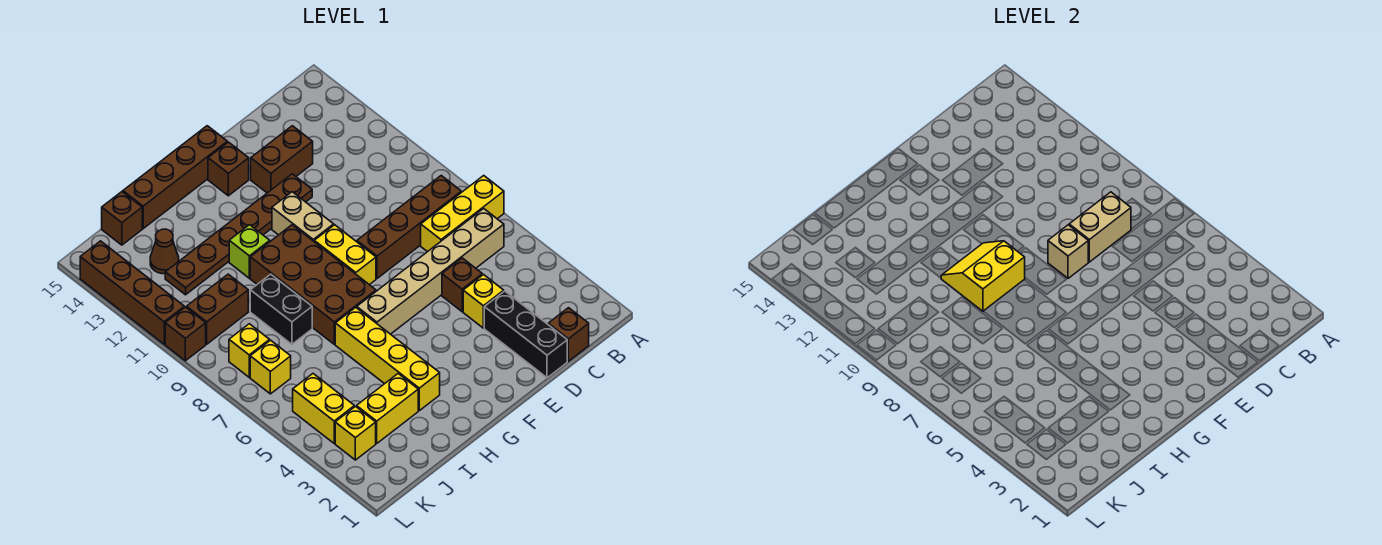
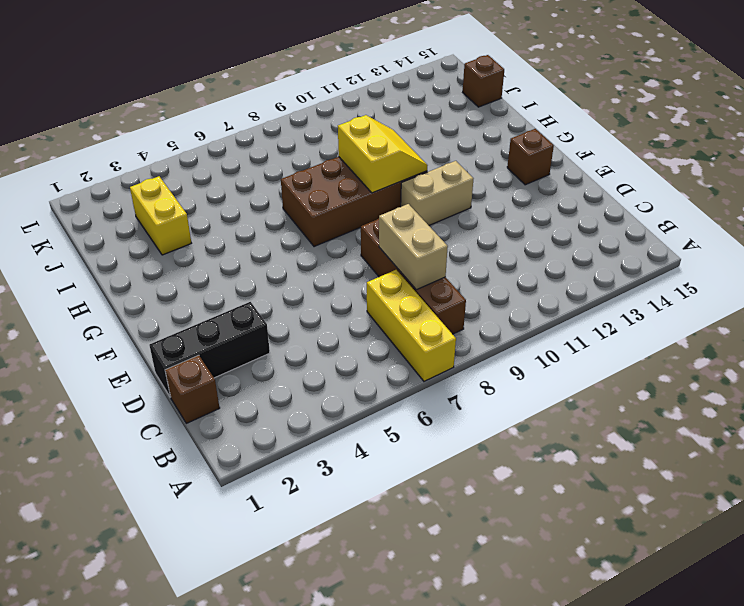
none -> tan 1x6 brick [357,209,504,334]
none -> yellow 1x1 brick [463,275,504,328]
none -> brown 1x1 brick [442,258,482,312]
none -> brown 1x2 brick [251,126,313,193]

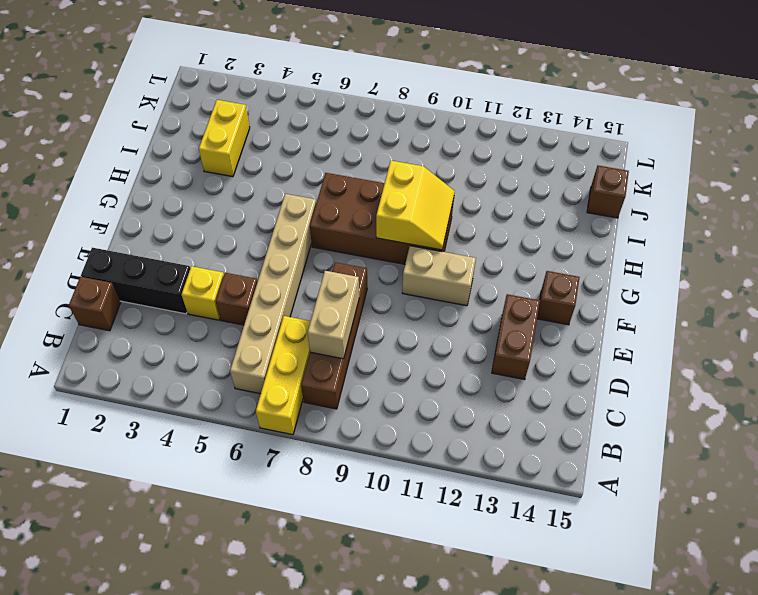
none -> brown 1x6 plate [165,174,312,295]
none -> yellow 1x2 brick [314,225,376,285]
none -> brown 1x4 brick [123,126,227,229]
none -> yellow 1x4 brick [335,307,440,411]

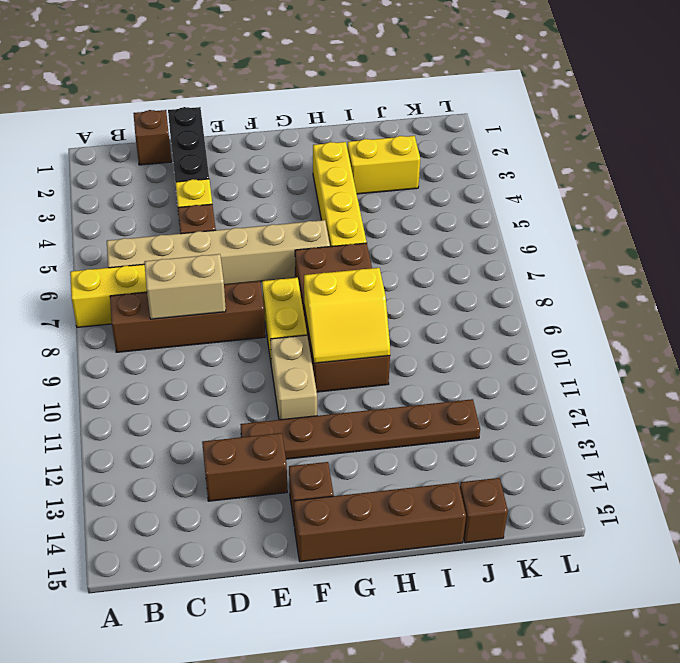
none -> lime 1x1 brick [229,225,270,278]
none -> black 1x2 brick [250,274,312,344]
none -> brown 1x2 brick [187,274,248,344]
none -> brown 1x1 cone [150,229,179,274]

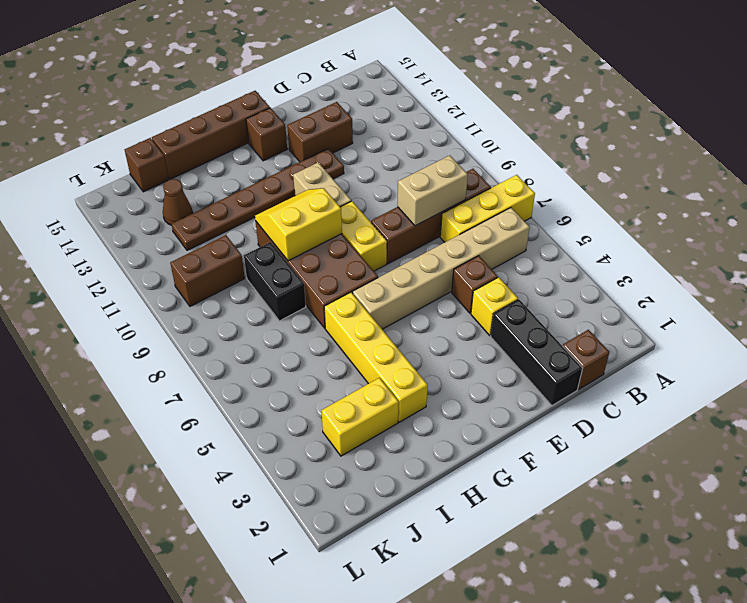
none -> lime 1x1 brick [229,225,270,278]
none -> yellow 1x1 brick [335,407,376,460]
none -> yellow 1x2 brick [293,374,354,443]
none -> yellow 1x1 brick [250,340,291,394]

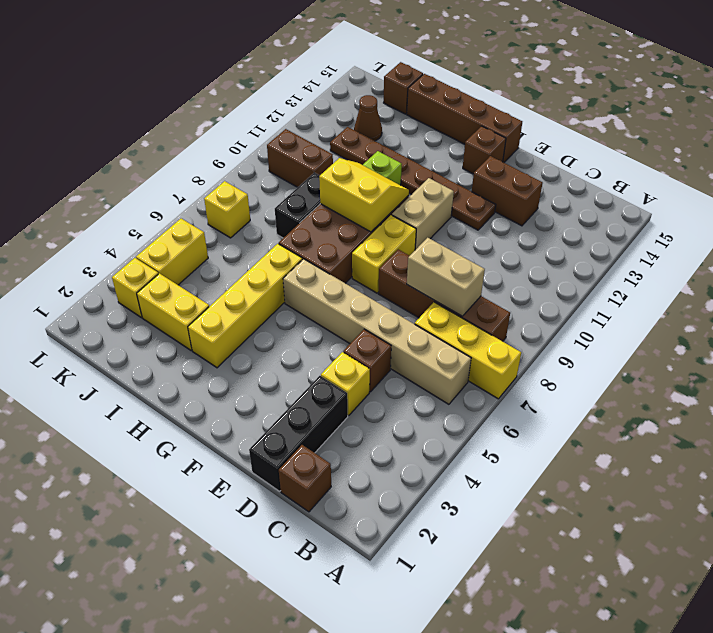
none -> yellow 1x1 brick [229,324,270,377]
none -> brown 1x1 brick [165,307,206,361]
none -> brown 1x4 brick [80,241,184,344]
none -> tan 1x1 brick [1048,225,1088,278]

